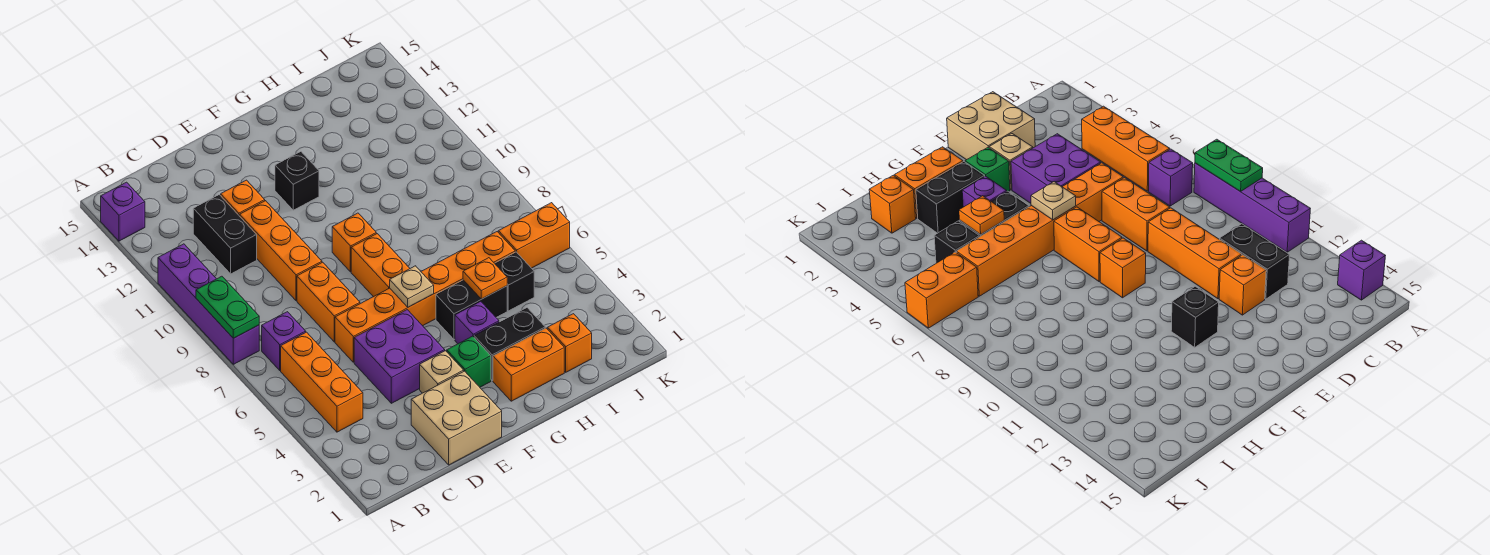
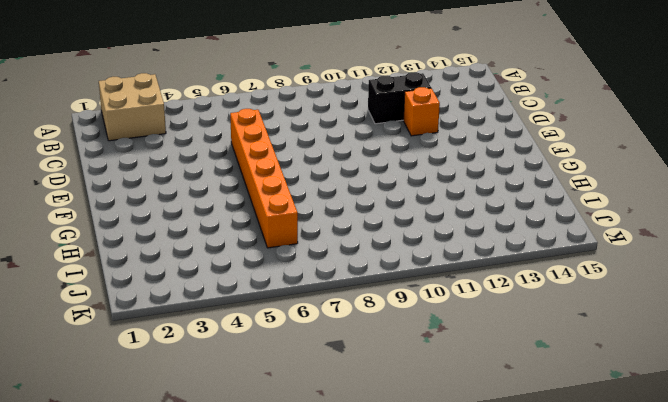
tan 2x2 brick [99,73,166,141] -> tan 2x2 brick moved to [411,371,502,465]
none -> purple 1x4 brick [158,244,259,364]
none -> purple 1x1 brick [101,182,145,241]
none -> orange 1x3 brick [281,332,363,432]

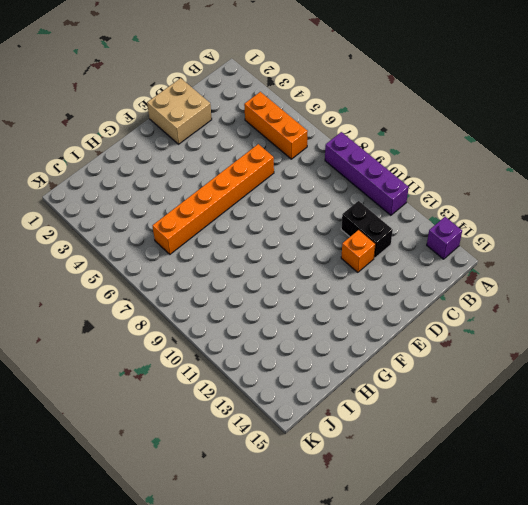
none -> purple 1x1 brick [262,312,306,370]
none -> purple 2x2 brick [354,310,445,403]
none -> orange 1x2 brick [297,262,360,342]

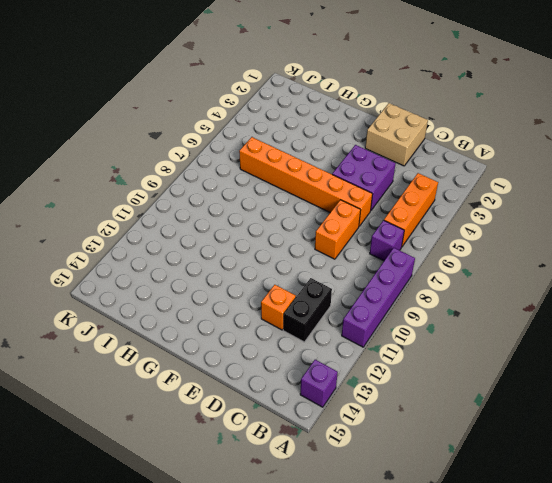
none -> orange 1x3 brick [240,201,322,301]
none -> tan 1x1 brick [420,351,464,393]
none -> green 1x1 brick [447,336,491,387]

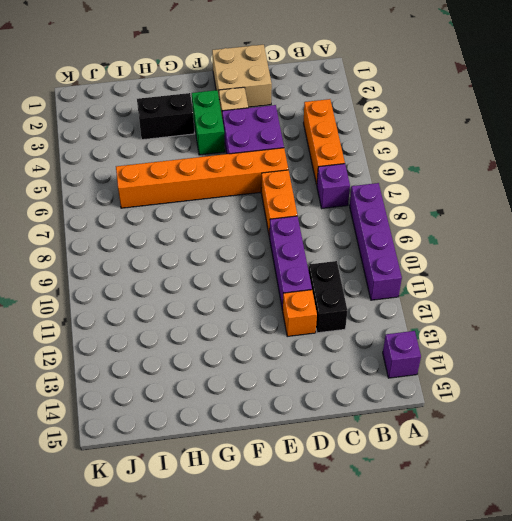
purple 1x3 brick [270,216,312,310] -> orange 1x3 brick [240,201,322,301]
green 1x2 brick [192,90,225,155] -> green 1x1 brick [447,336,491,387]
none -> orange 1x2 brick [351,234,410,297]
none -> orange 1x1 brick [332,213,376,272]
none -> black 1x1 brick [275,152,319,210]

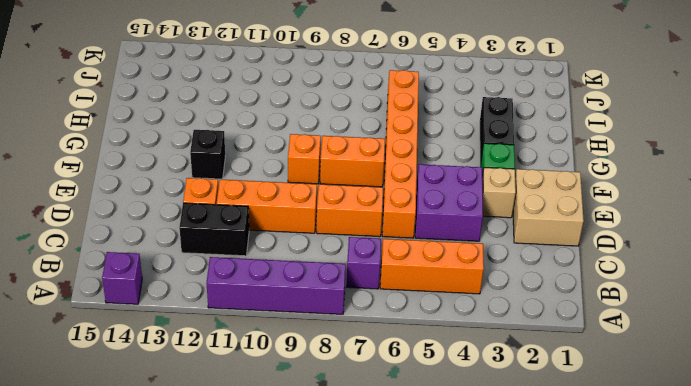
none -> orange 1x2 brick [493,328,564,401]
none -> purple 1x1 brick [455,301,499,344]
none -> black 1x2 brick [436,280,507,340]

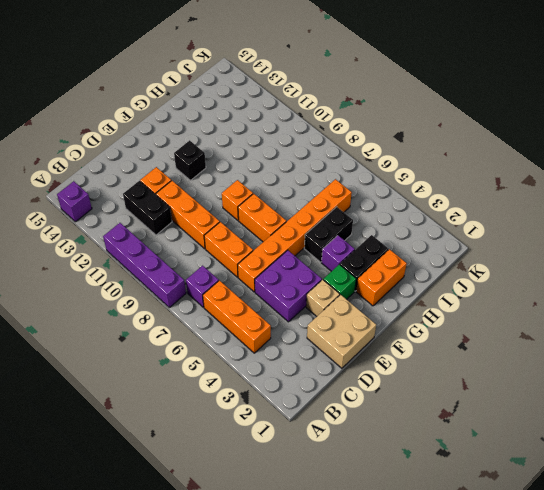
none -> orange 1x1 brick [548,314,592,372]
none -> black 1x1 brick [495,252,534,311]
none -> orange 1x2 brick [498,203,570,268]

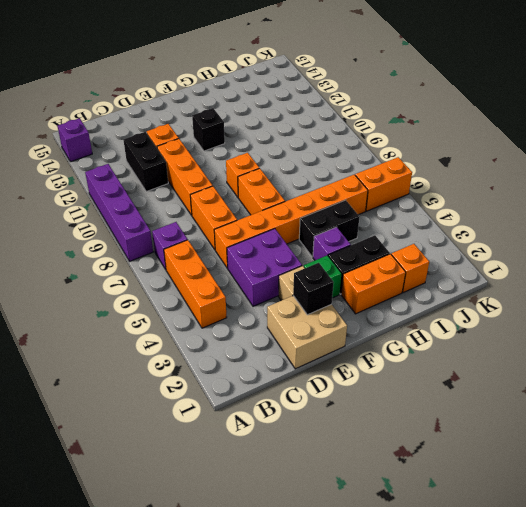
black 1x1 brick [293,263,334,315] -> black 1x1 brick moved to [495,252,534,311]
none -> green 1x2 plate [196,276,259,338]
none -> tan 1x1 plate [390,266,434,307]
none -> orange 1x1 plate [463,258,507,299]

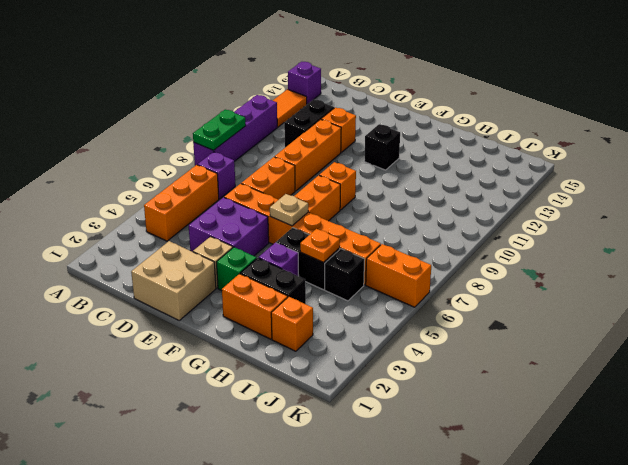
orange 1x2 tile [273,89,307,127] -> none

